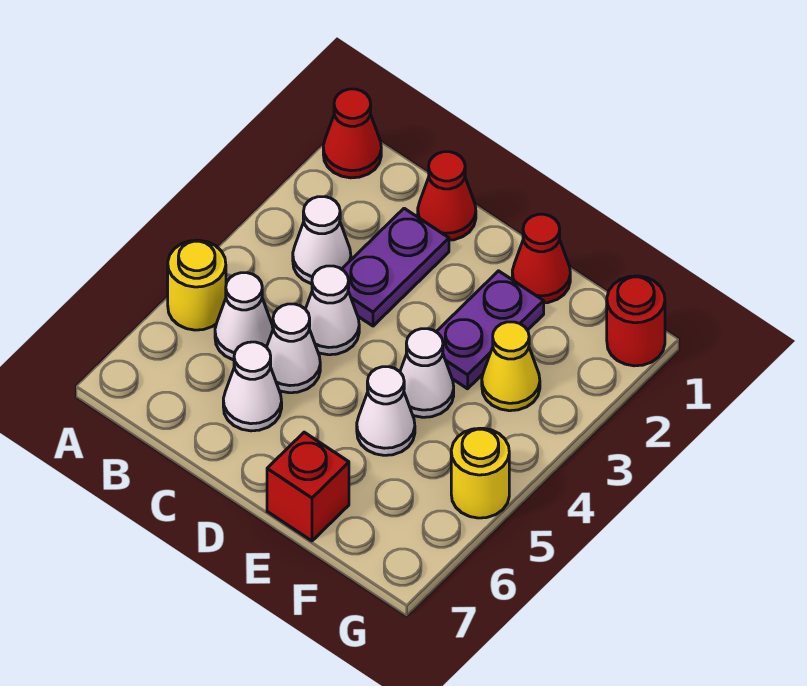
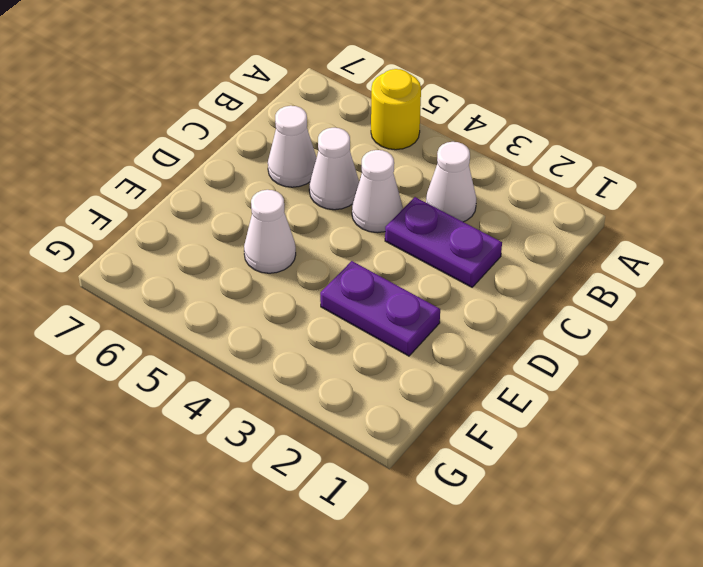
none -> red 1x1 cone [323,89,381,178]
none -> white 1x1 cone [215,273,273,360]
none -> red 1x1 cone [418,152,476,240]

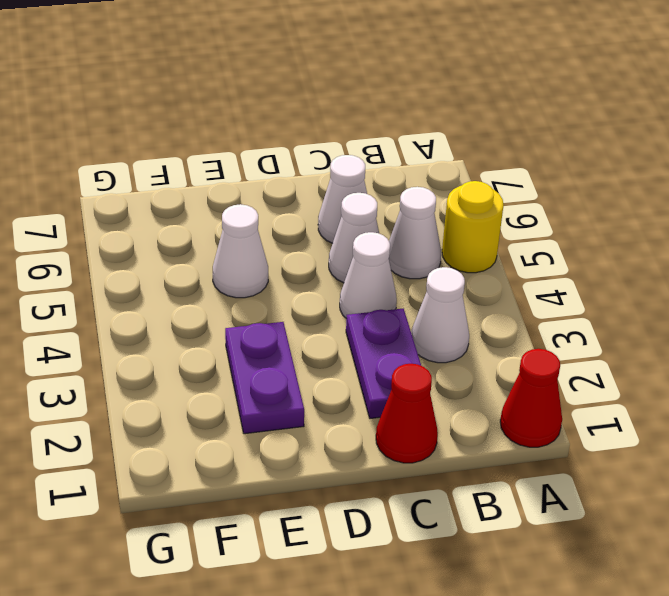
none -> red 1x1 cone [512,214,570,303]
none -> white 1x1 cone [400,329,454,417]
none -> red 1x1 brick [267,432,349,541]

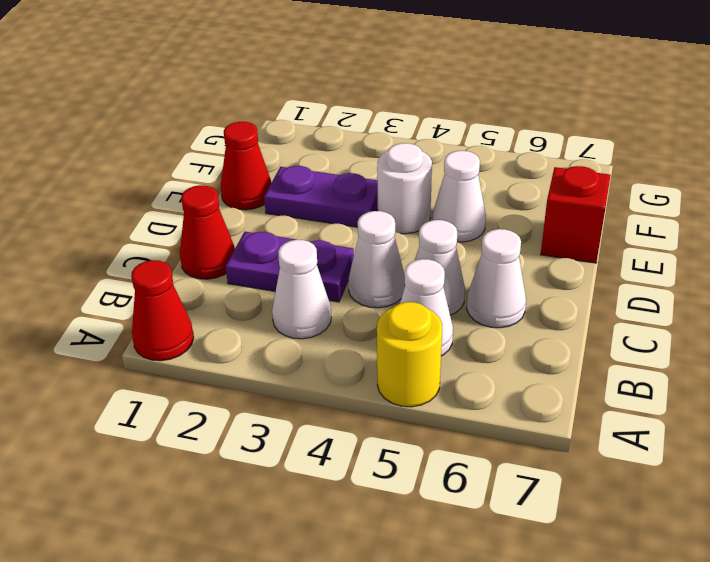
white 1x1 round brick [377,143,432,234] -> white 1x1 cone [400,329,454,417]
none -> yellow 1x1 cone [482,322,540,411]
none -> red 1x1 round brick [607,276,665,366]
none -> yellow 1x1 round brick [451,428,509,518]

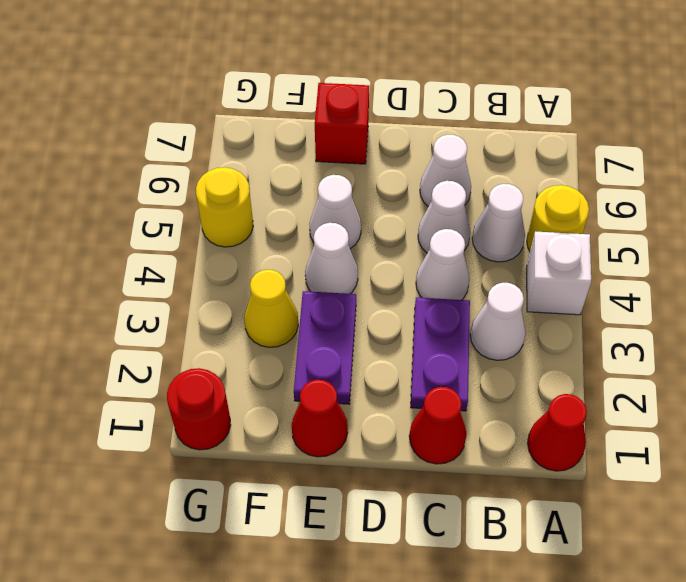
white 1x1 brick [527,231,591,315] -> none

